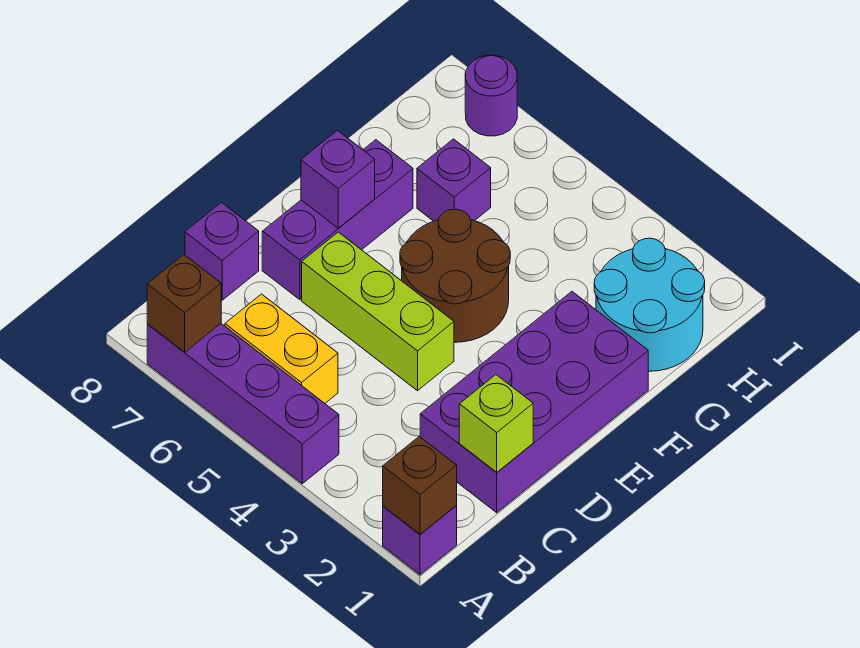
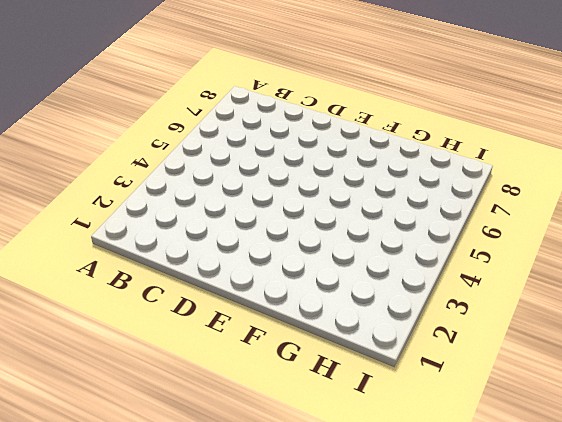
none -> purple 1x1 brick [383,505,457,575]
none -> purple 1x4 brick [147,324,339,484]
none -> yellow 1x2 brick [225,294,338,403]

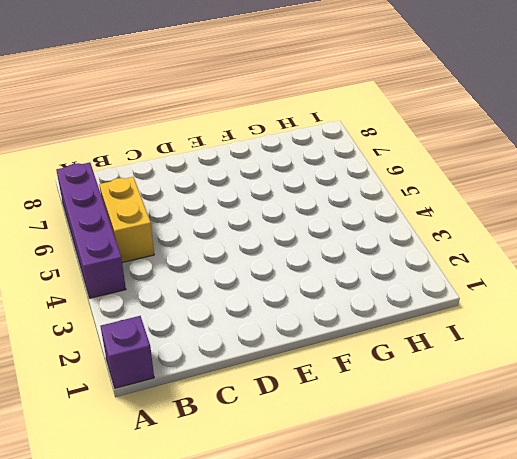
none -> purple 2x4 brick [420,292,648,513]
none -> purple 1x1 brick [185,202,259,300]
none -> lime 1x3 brick [302,232,454,391]

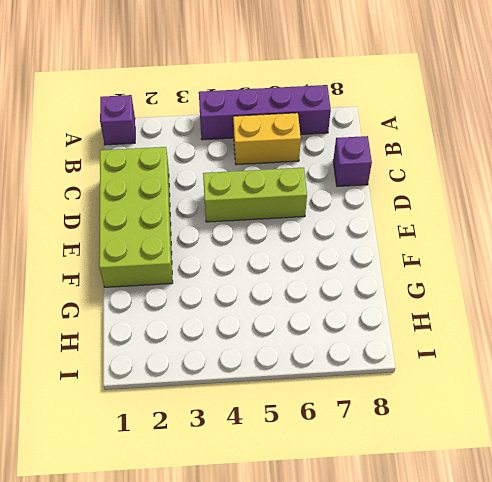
lime 2x4 brick [99,147,173,287] -> purple 2x4 brick [420,292,648,513]
none -> purple 1x3 brick [262,140,413,300]
none -> brown 2x2 round brick [400,209,510,342]
none -> cyan 2x2 round brick [594,238,705,371]

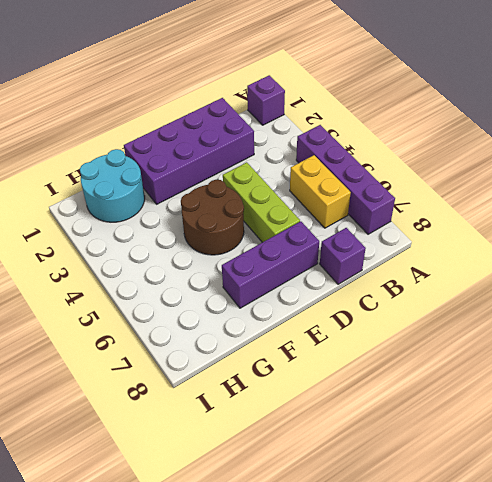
none -> purple 1x1 brick [417,139,491,221]
none -> purple 1x1 round brick [465,55,517,136]
none -> brown 1x1 brick [383,437,457,534]

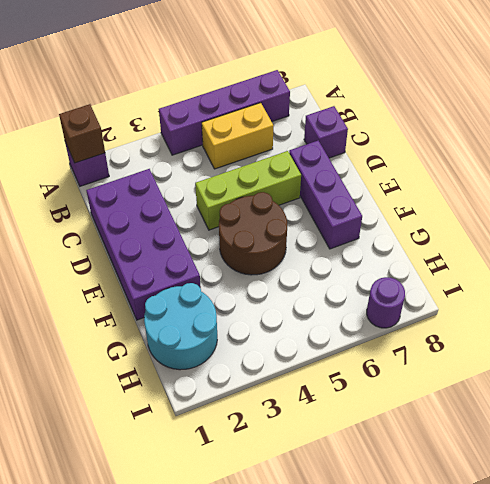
none -> purple 1x1 brick [417,139,491,221]
none -> brown 1x1 brick [147,255,221,352]
none -> lime 1x1 brick [459,375,533,472]

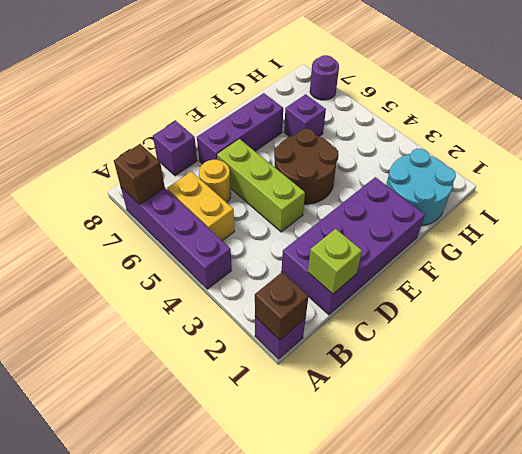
yellow 1x1 round brick [199,160,231,203] -> none
none -> purple 1x1 brick [301,130,375,228]

